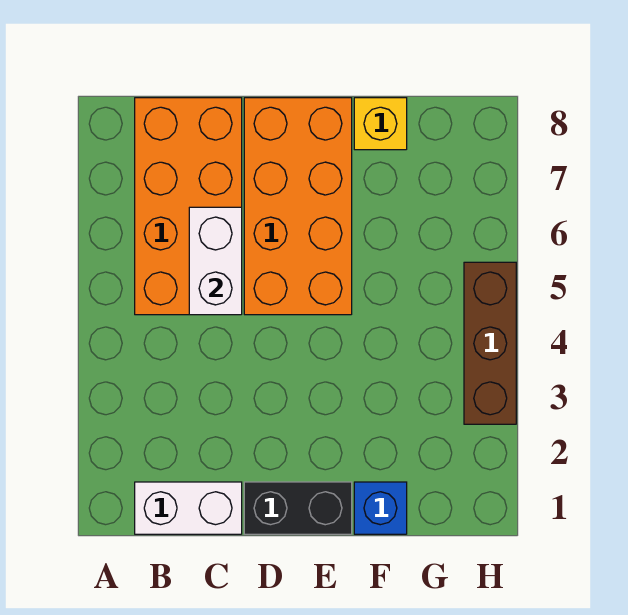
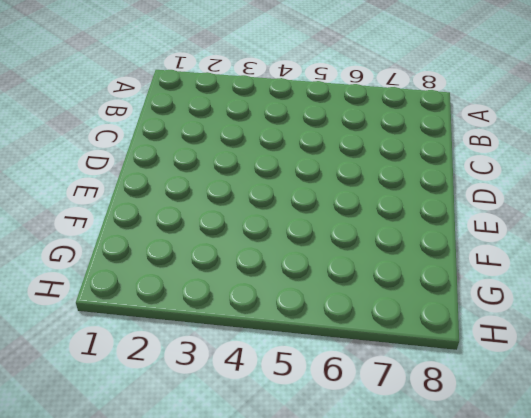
none -> white 1x2 brick [135,482,242,534]
none -> orange 2x4 brick [135,98,242,315]

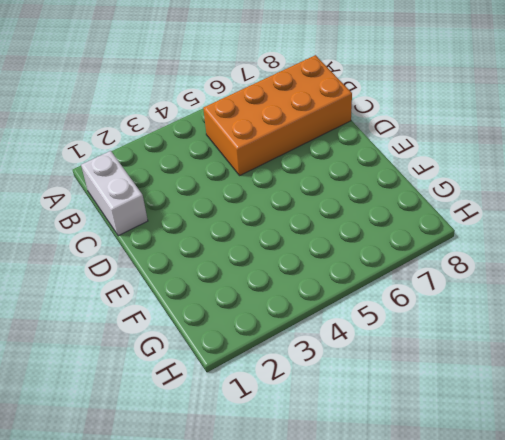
none -> black 1x2 brick [244,482,352,534]
none -> orange 2x4 brick [244,98,352,315]

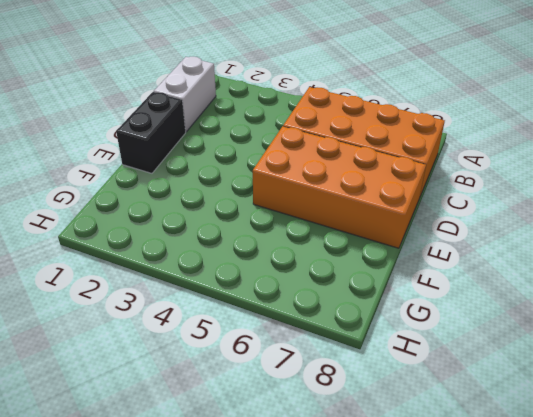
none -> blue 1x1 brick [354,482,407,534]
none -> yellow 1x1 brick [354,98,407,150]

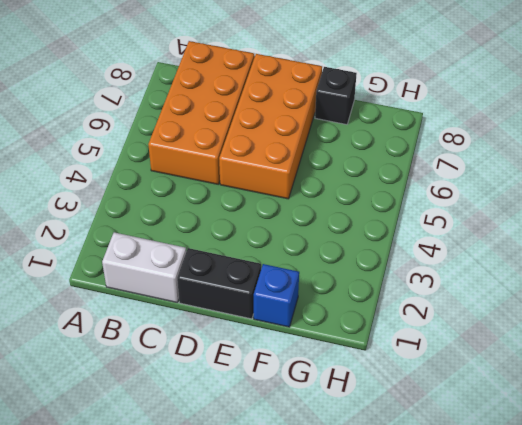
black 1x1 brick [315,67,357,125] -> yellow 1x1 brick [354,98,407,150]
none -> brown 1x3 brick [464,262,516,424]
none -> white 1x2 brick [189,207,242,315]

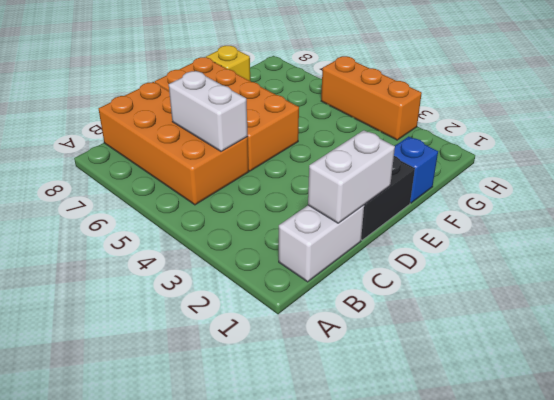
white 1x2 brick [308,130,395,223] -> none
orange 1x3 brick [321,56,422,140] -> brown 1x3 brick [464,262,516,424]

